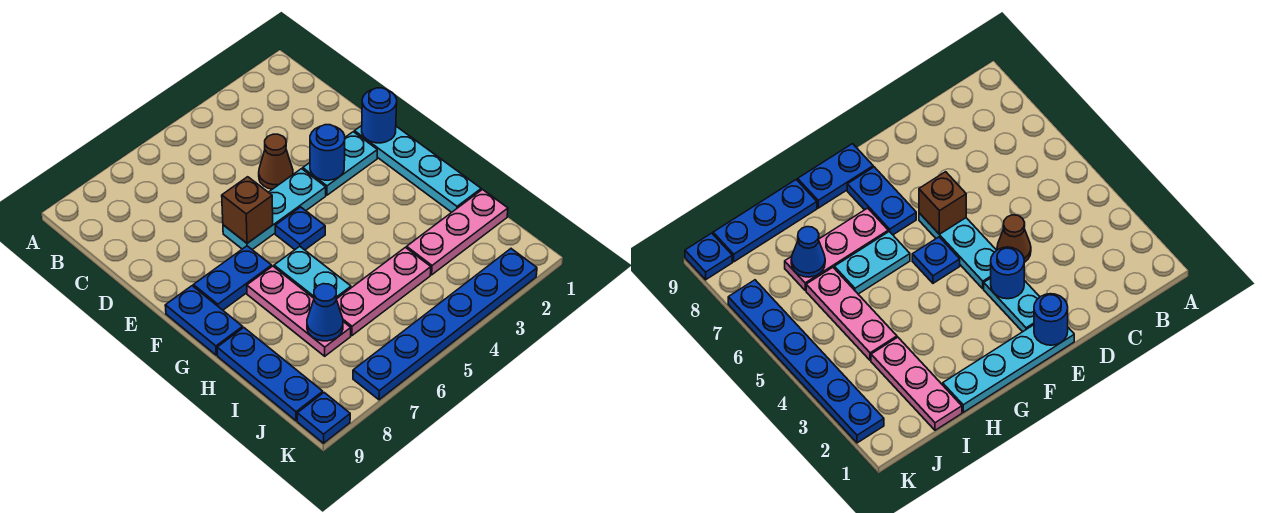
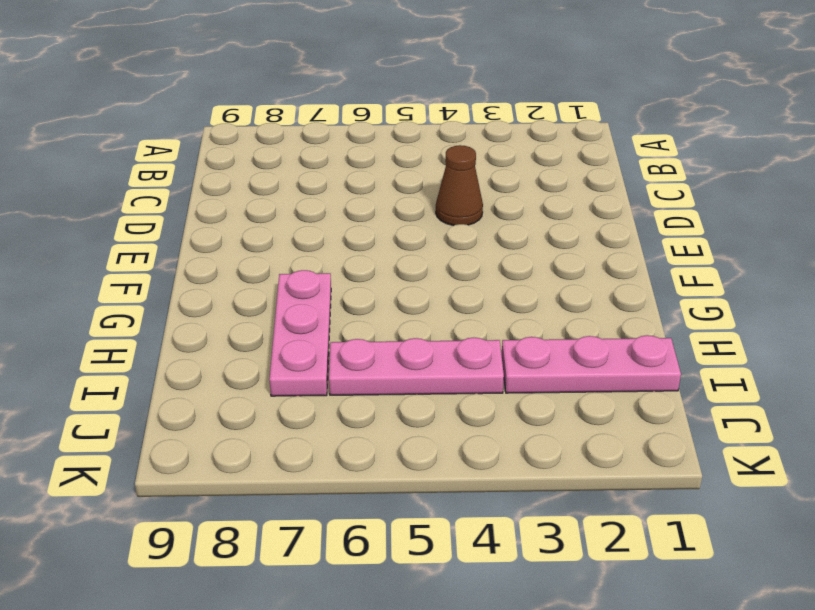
none -> cyan 1x4 plate [354,126,481,212]
none -> cyan 1x2 plate [303,132,377,195]
none -> cyan 1x3 plate [223,169,326,250]

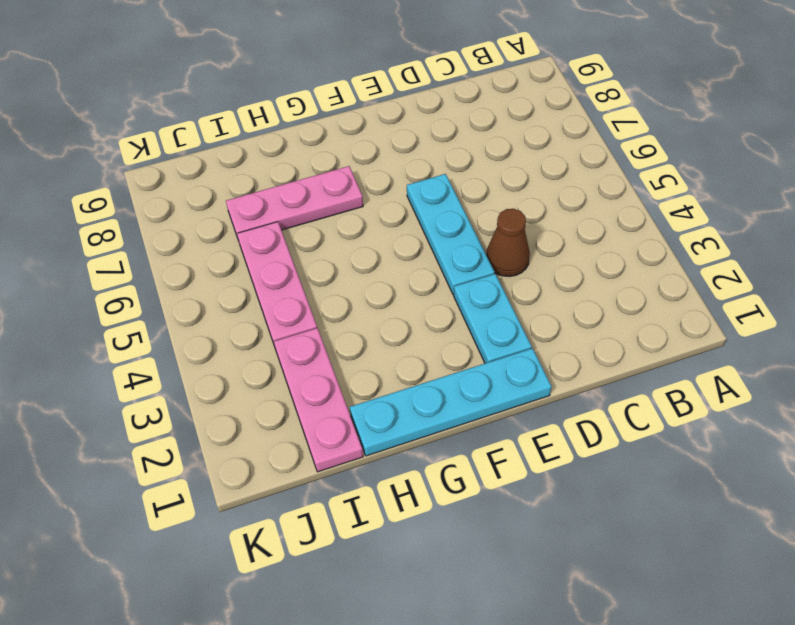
none -> blue 1x1 plate [275,207,325,250]
none -> blue 1x2 plate [193,246,272,310]
none -> blue 1x2 plate [165,286,243,355]

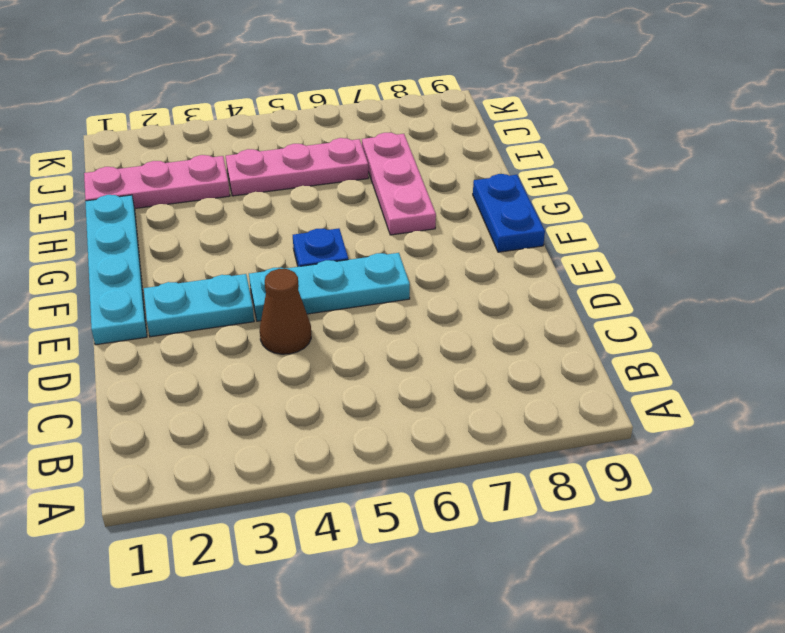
none -> blue 1x2 plate [193,246,272,310]
none -> cyan 1x2 plate [274,246,351,299]
none -> blue 1x3 plate [217,328,323,421]

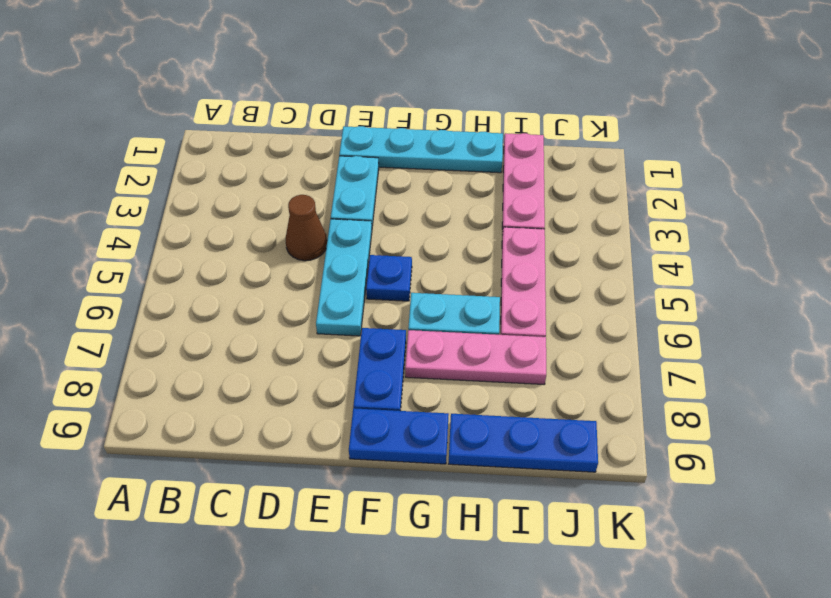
none -> blue 1x6 plate [353,249,537,400]
none -> blue 1x1 plate [297,393,350,443]
none -> blue 1x1 round brick [362,88,397,143]

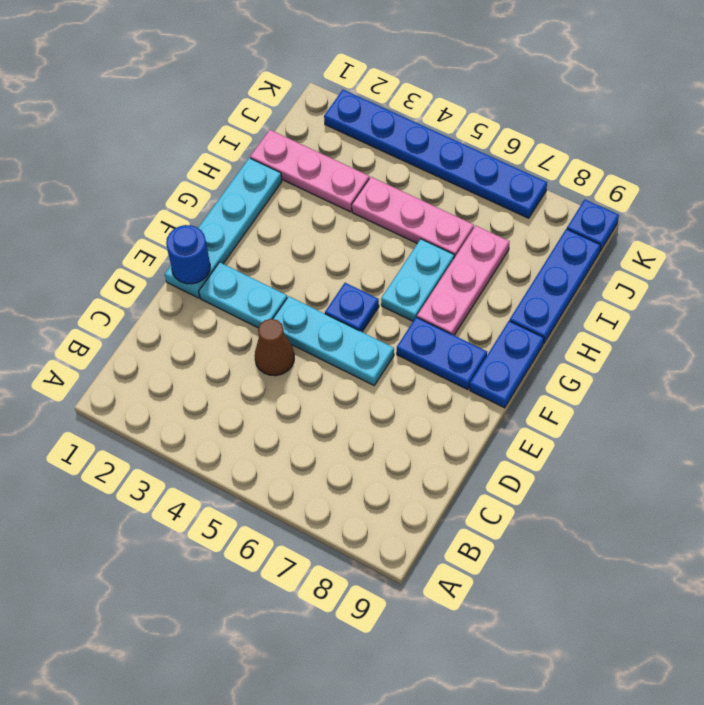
none -> blue 1x1 round brick [310,125,345,180]
none -> brown 1x1 brick [222,177,273,243]
none -> blue 1x1 cone [307,284,343,341]

